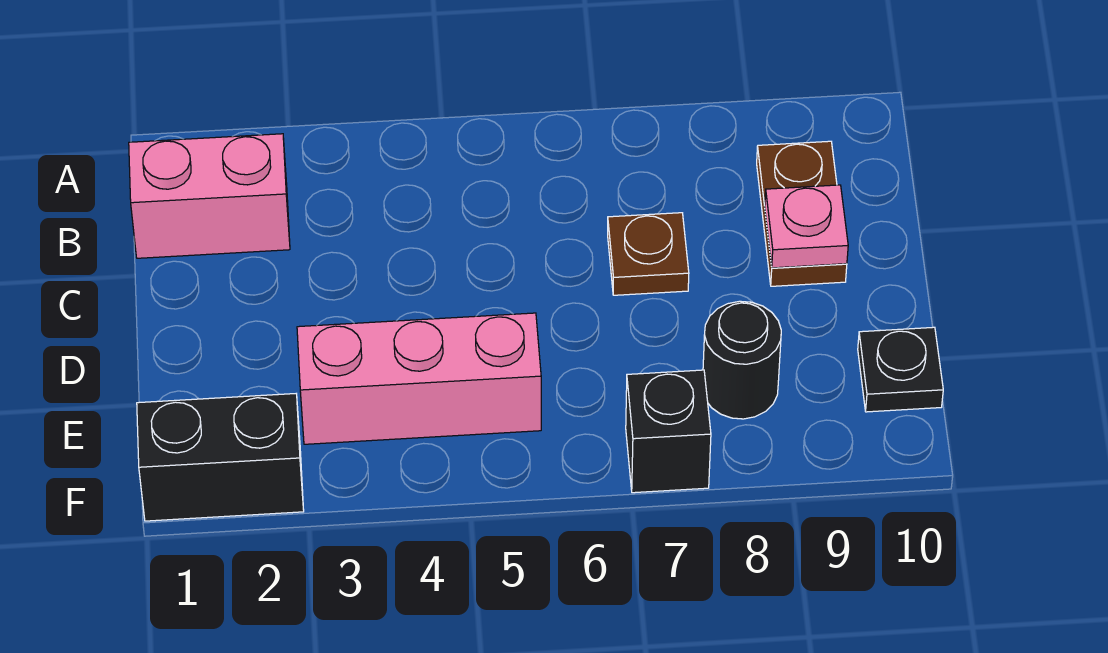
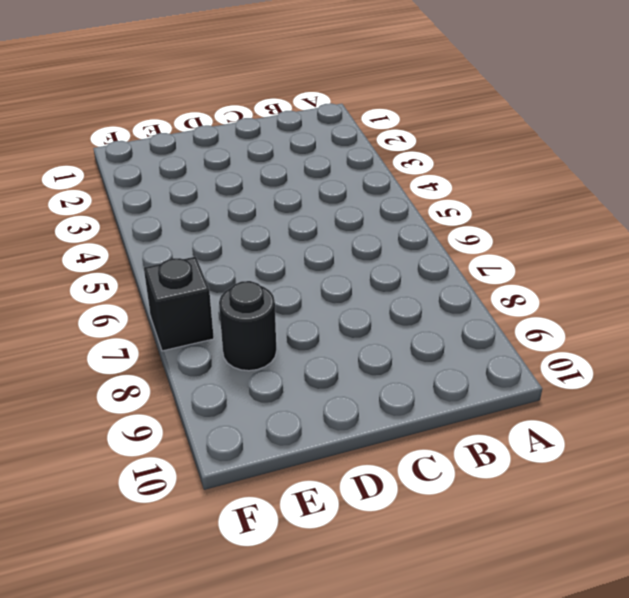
none -> pink 1x2 brick [129,134,290,258]
none -> brown 1x2 plate [757,141,847,286]

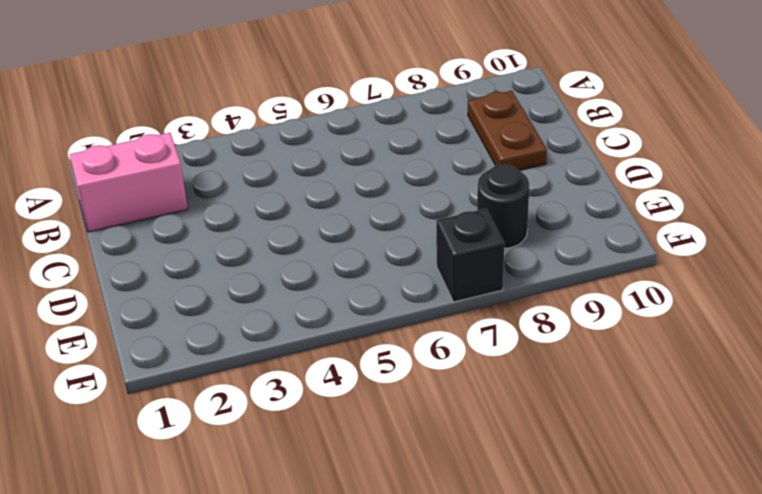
none -> brown 1x1 plate [608,213,689,295]
none -> pink 1x3 brick [297,313,541,444]

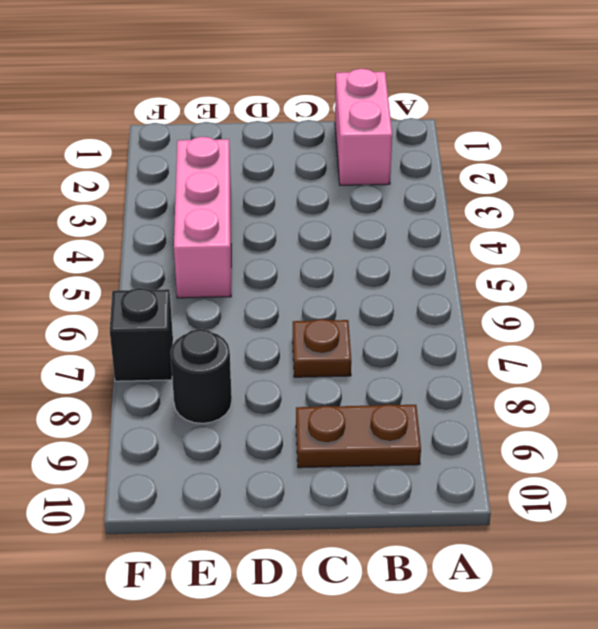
none -> black 1x1 plate [858,327,943,412]
none -> black 1x2 brick [137,394,304,521]

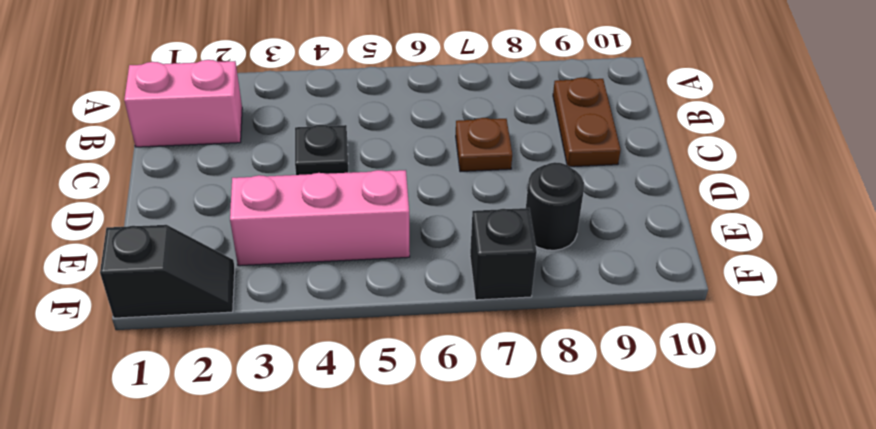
black 1x1 plate [295,125,348,175] -> black 1x1 plate moved to [858,327,943,412]
black 1x2 slope [100,225,235,318] -> black 1x2 brick [137,394,304,521]
none -> pink 1x1 plate [765,185,848,268]

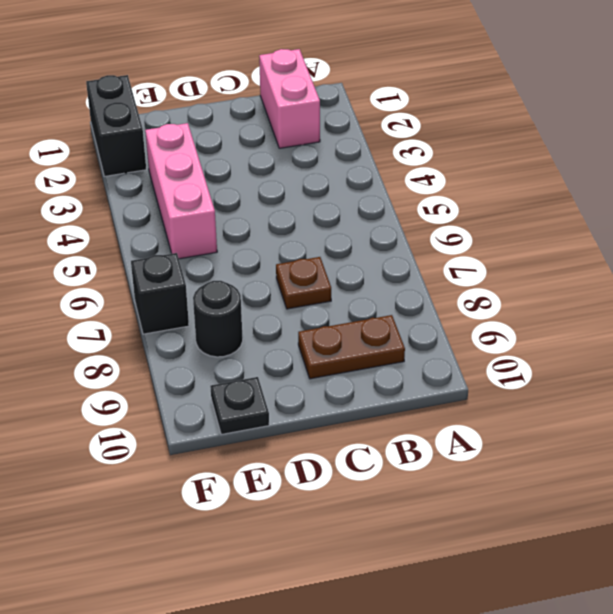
none -> pink 1x1 plate [765,185,848,268]

